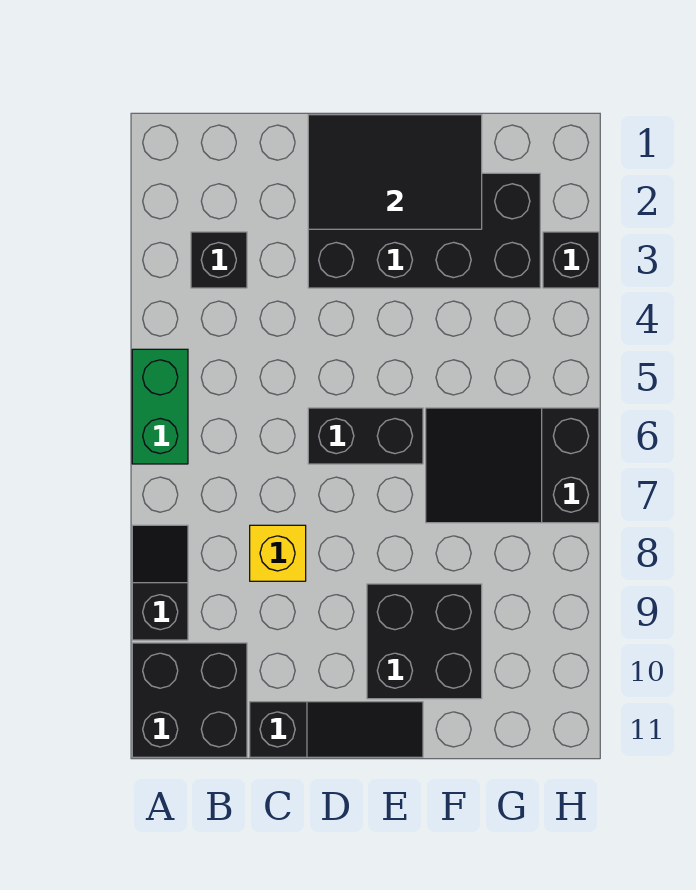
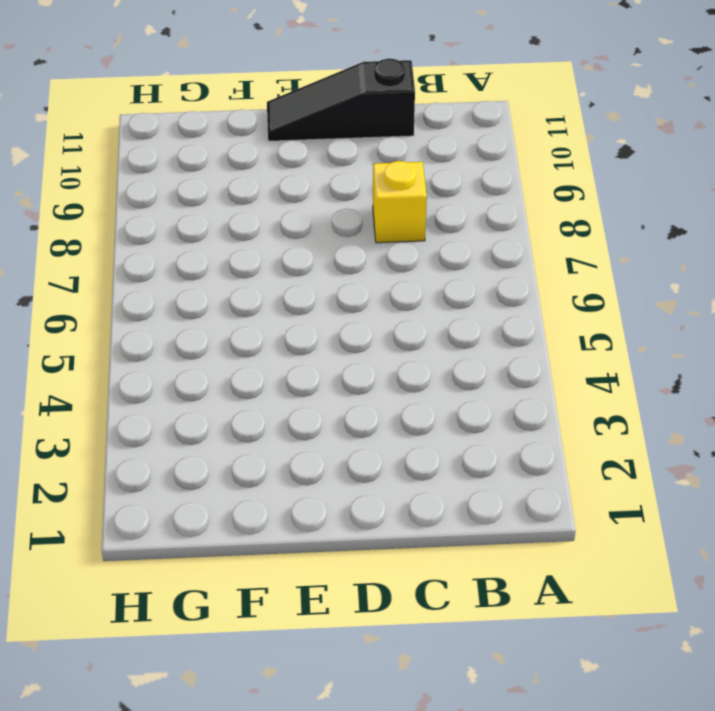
none -> green 1x2 brick [132,349,188,464]
none -> black 1x2 slope [132,525,188,640]
none -> black 2x2 brick [132,643,247,757]

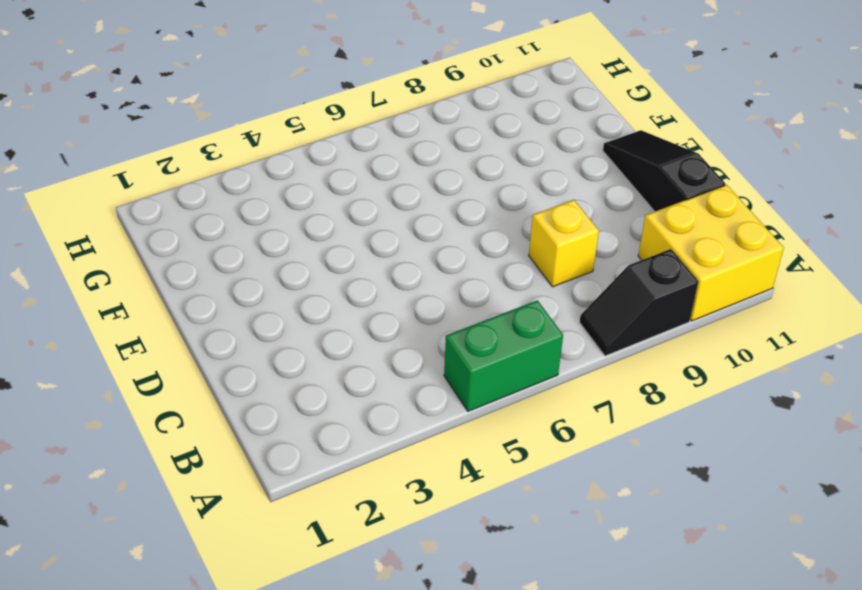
yellow 2x2 brick [638,185,784,321] -> black 2x2 brick [132,643,247,757]
none -> black 1x1 brick [191,232,247,288]
none -> black 2x4 brick [308,173,540,288]
none -> black 1x2 brick [308,408,423,464]

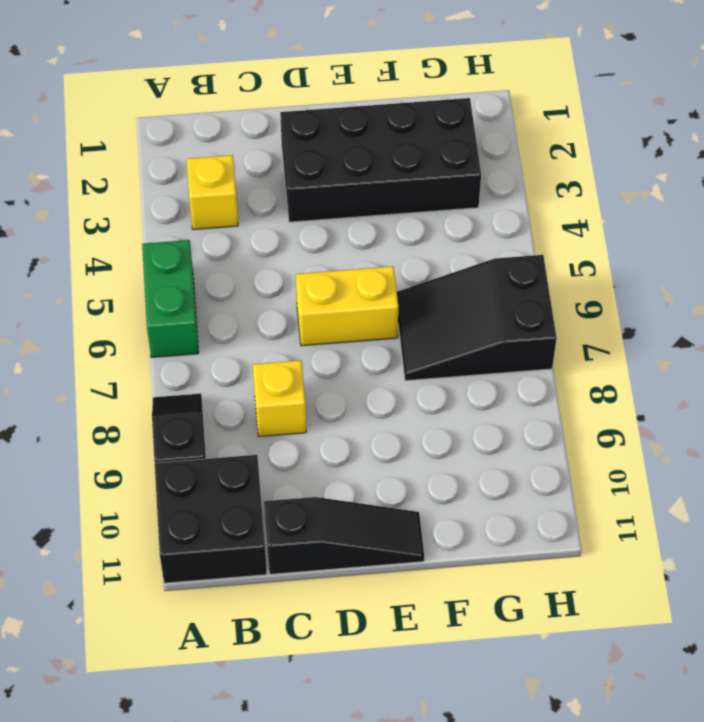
yellow 1x1 brick [187,155,238,230] -> black 1x1 brick [191,232,247,288]
yellow 1x2 brick [296,266,398,346] -> black 1x2 brick [308,408,423,464]
none -> black 2x2 brick [367,584,482,699]
none -> black 1x1 brick [543,232,599,288]
none -> black 2x3 tile [308,115,482,229]

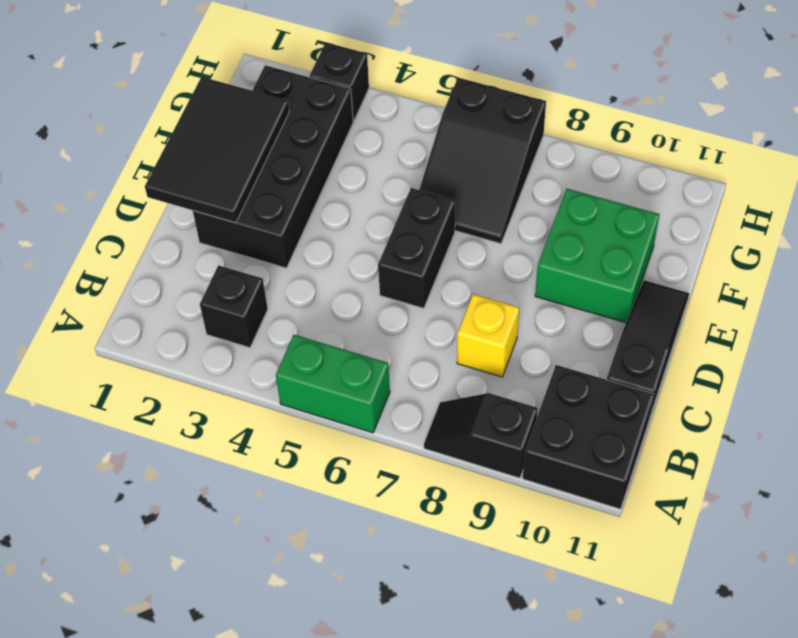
green 2x2 brick [535,189,659,323] -> black 2x2 brick [367,584,482,699]

